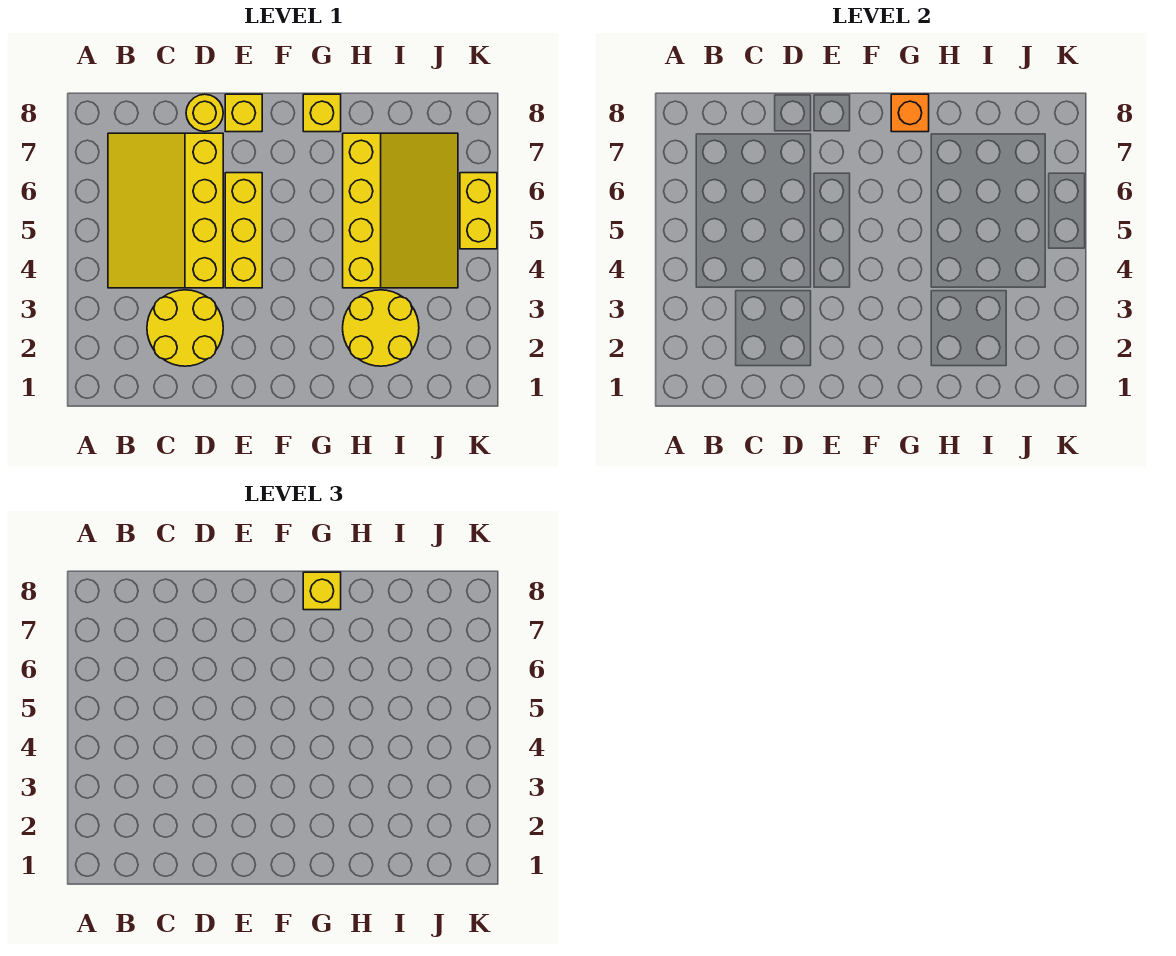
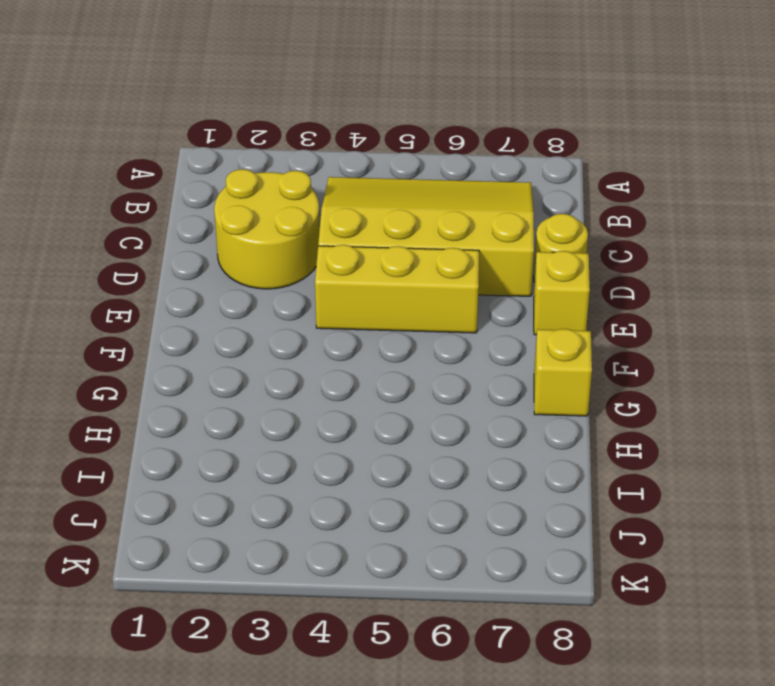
none -> yellow 2x2 round brick [343,290,419,366]
none -> yellow 3x4 slope [343,133,458,288]

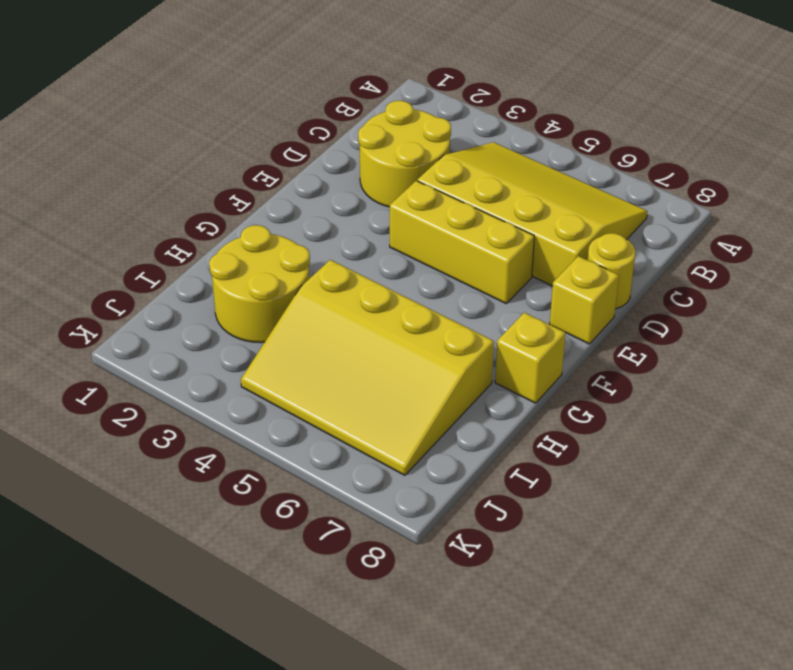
none -> yellow 1x2 brick [460,173,497,249]
none -> orange 1x1 brick [891,94,929,132]

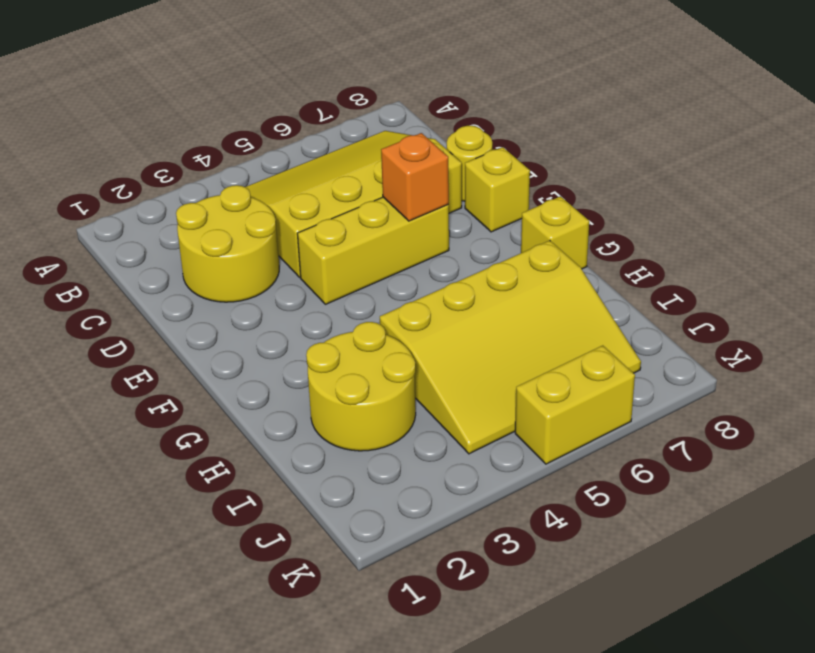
orange 1x1 brick [381,133,449,221] -> orange 1x1 brick moved to [891,94,929,132]
none -> yellow 1x1 brick [303,572,341,610]

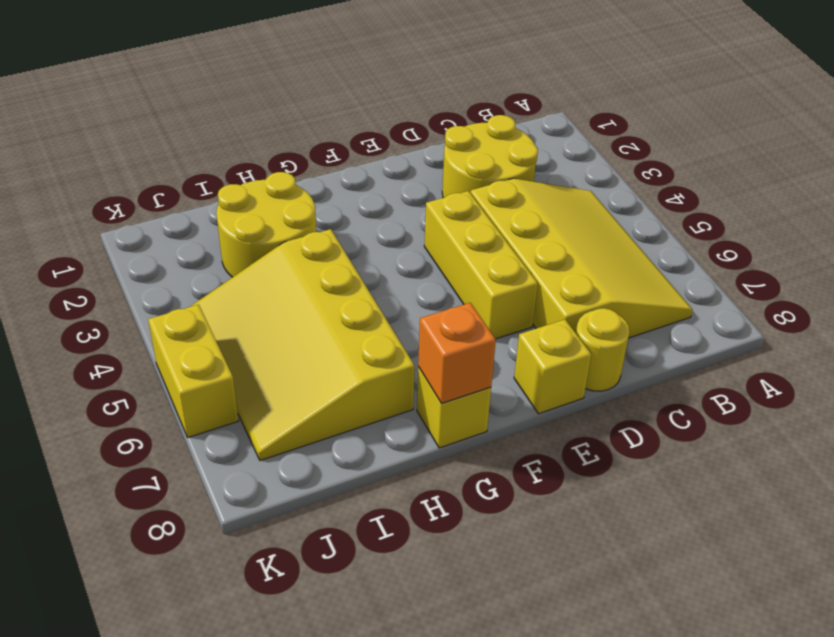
none -> yellow 1x1 brick [303,572,341,610]

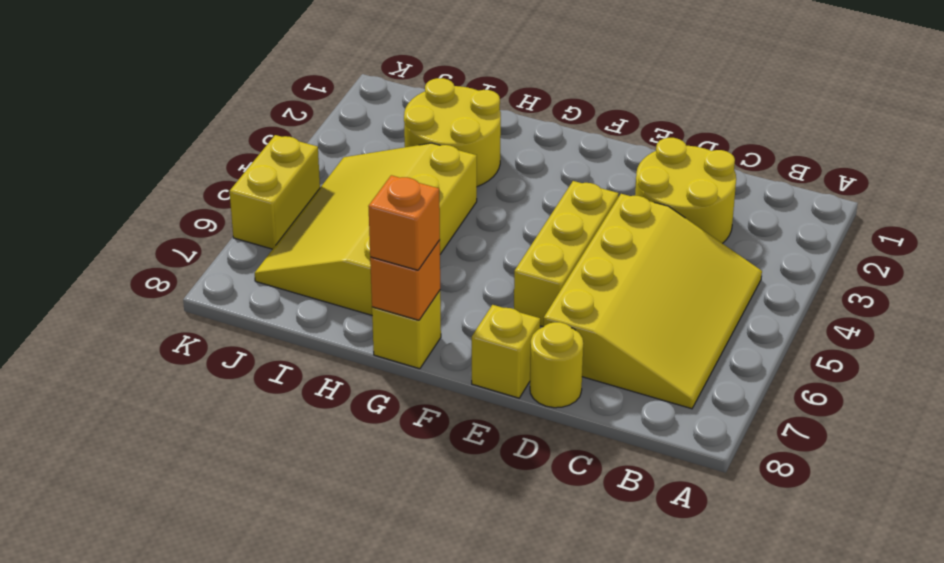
orange 1x1 brick [368,175,440,270] -> yellow 1x1 brick [303,572,341,610]

